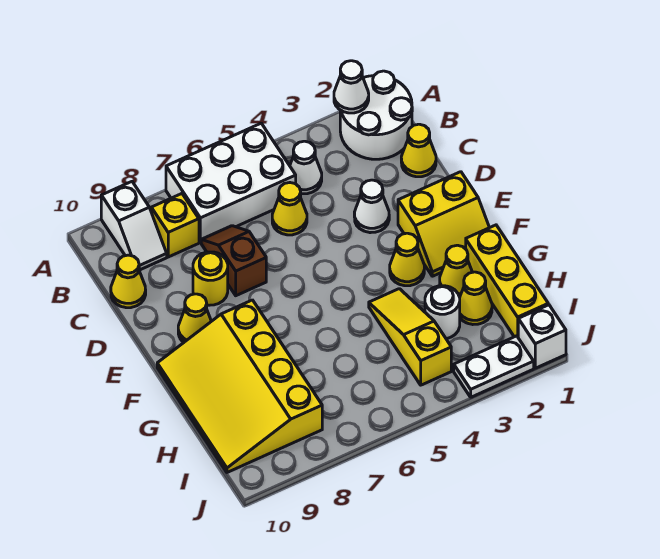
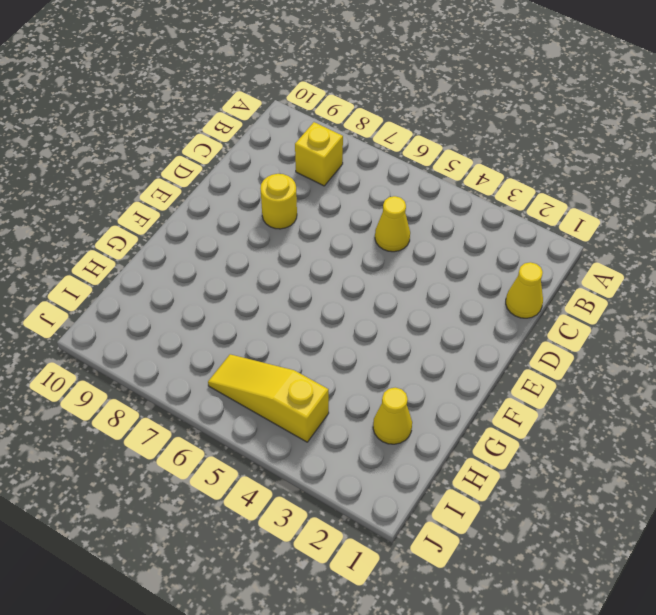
yellow 1x3 slope [208,354,329,442] -> yellow 1x3 slope turned to [369,289,451,385]
none -> white 2x2 round brick [340,71,412,159]
none -> white 2x3 brick [166,123,296,243]
none -> white 1x2 slope [101,182,167,270]

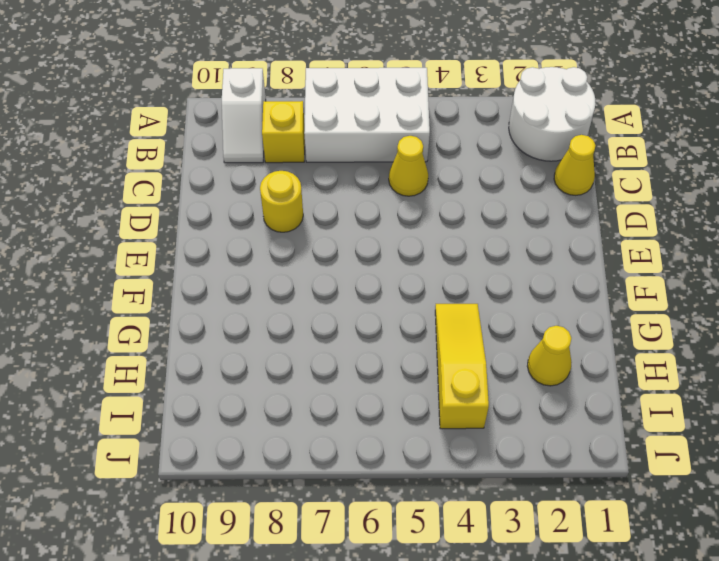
none -> white 1x1 cone [290,141,322,194]
none -> brown 1x2 slope [201,226,266,296]
none -> yellow 1x1 cone [111,255,146,308]

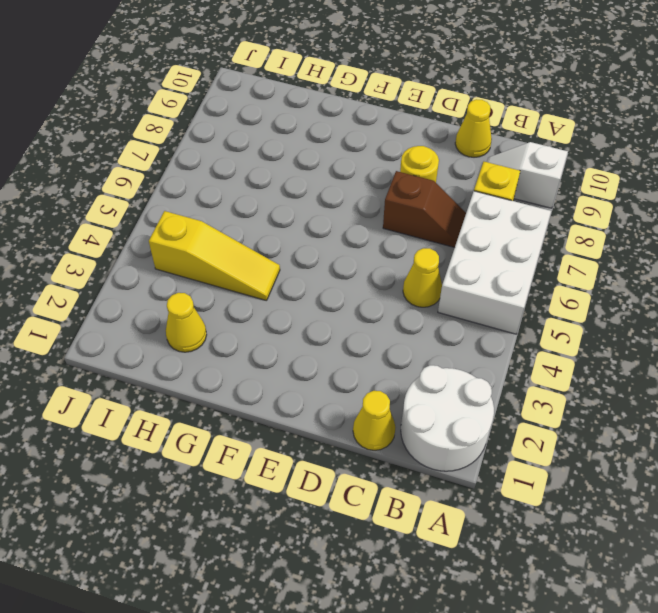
none -> white 1x1 cone [290,141,322,194]
none -> white 1x1 cone [354,180,389,233]
none -> yellow 2x2 slope [398,172,489,276]

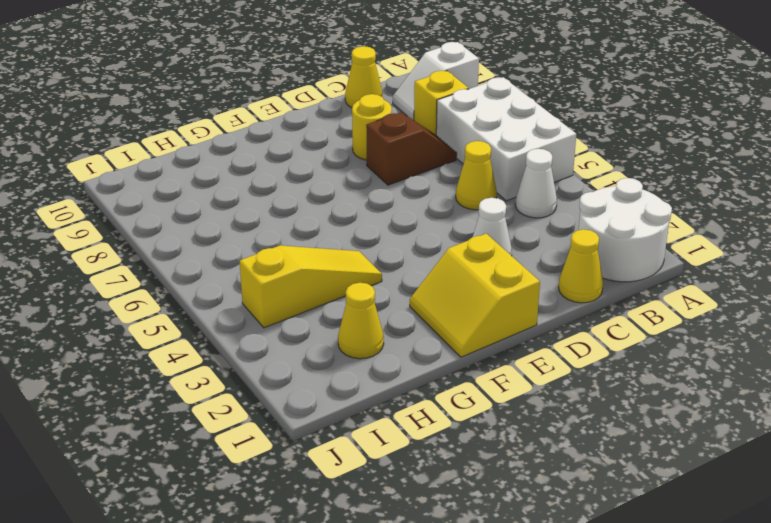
none -> yellow 1x1 cone [178,294,211,342]
none -> yellow 1x1 cone [390,233,424,286]
none -> yellow 3x4 slope [157,300,322,472]

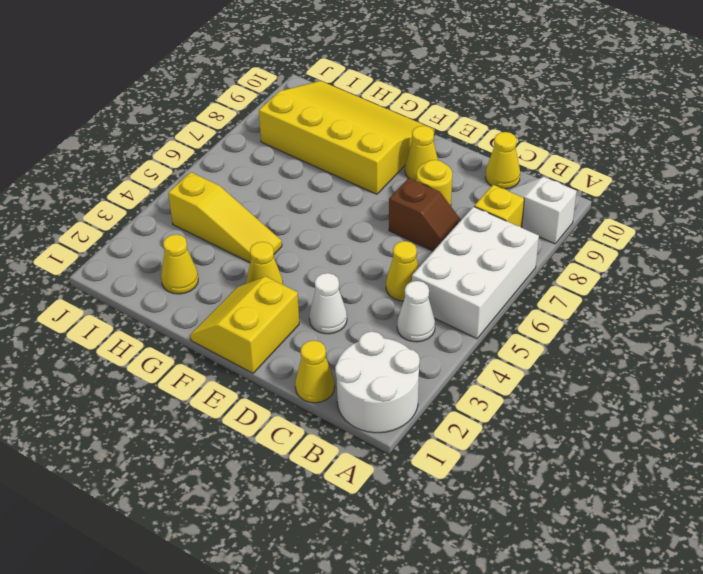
none -> yellow 1x3 brick [466,225,548,337]
none -> yellow 1x1 cone [440,245,472,297]
none -> white 1x1 round brick [425,286,460,339]

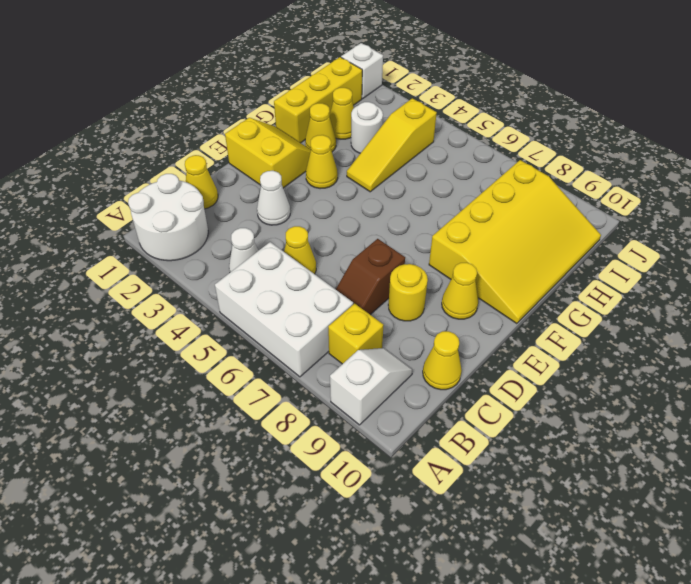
none -> white 1x2 plate [454,336,534,397]
none -> white 1x1 cone [334,61,369,113]

